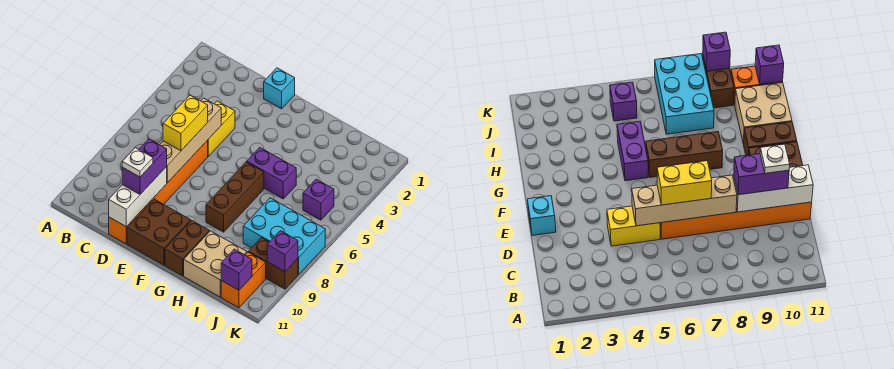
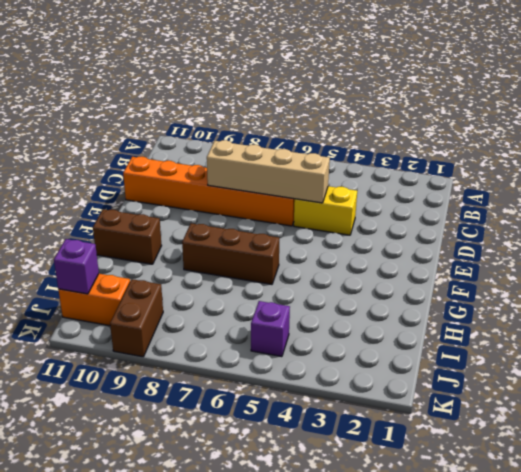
none -> cyan 1x1 brick [264,68,295,109]
none -> brown 2x2 brick [127,199,191,265]
none -> purple 1x2 brick [247,148,296,199]

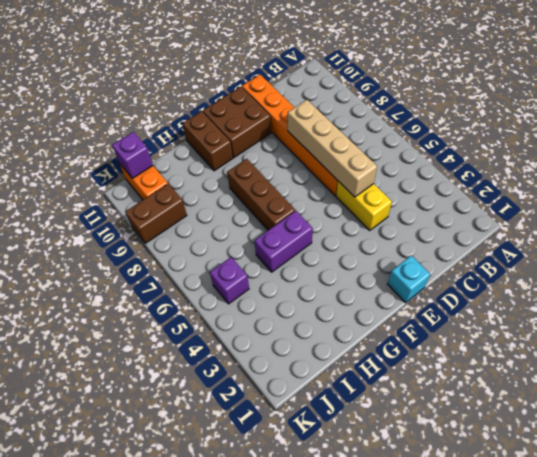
none -> tan 2x2 brick [184,231,247,297]
none -> cyan 2x3 brick [243,198,325,274]
none -> white 1x3 brick [109,167,167,227]

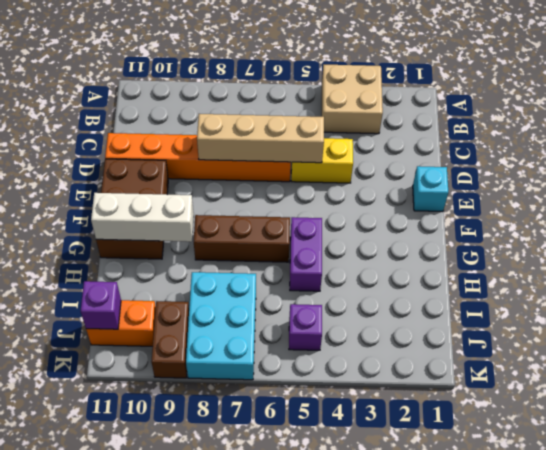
tan 2x2 brick [322,65,383,134] -> tan 2x2 brick moved to [184,231,247,297]
white 1x3 brick [91,193,194,242] -> white 1x3 brick moved to [109,167,167,227]
none -> purple 1x1 brick [267,231,298,272]
none -> yellow 1x2 brick [163,95,208,151]
none -> purple 1x2 brick [122,139,167,194]

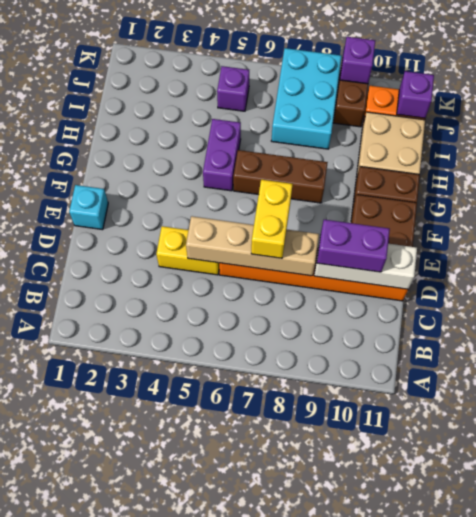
yellow 1x2 brick [251,180,293,258] -> yellow 1x2 brick turned to [163,95,208,151]
none -> white 1x1 plate [122,148,153,177]

